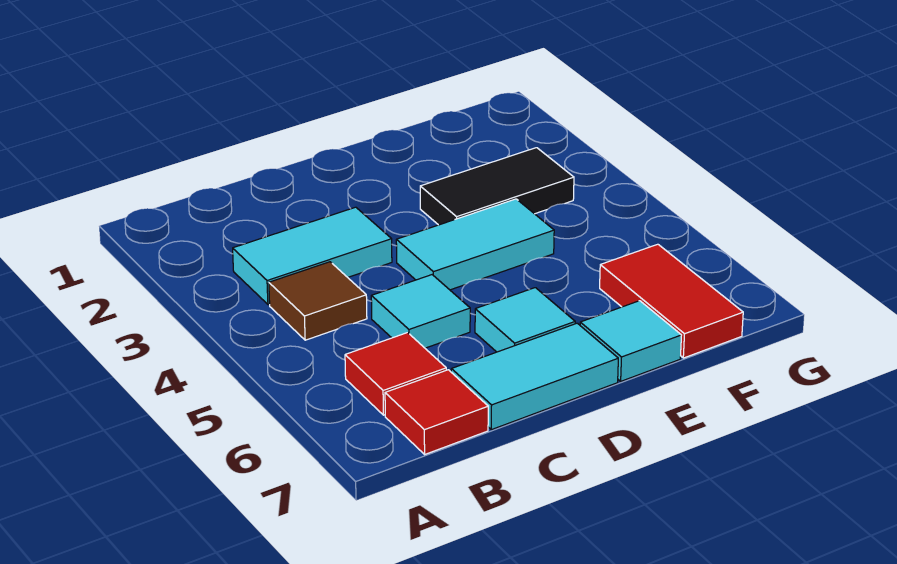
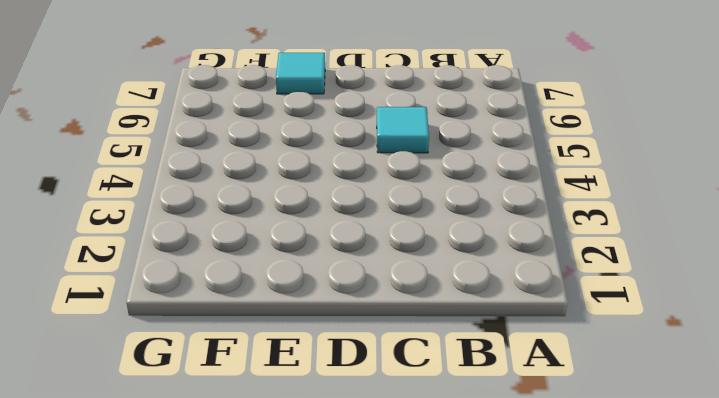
none -> cyan 1x2 tile [233,207,392,305]
none -> brown 1x1 tile [269,262,367,340]

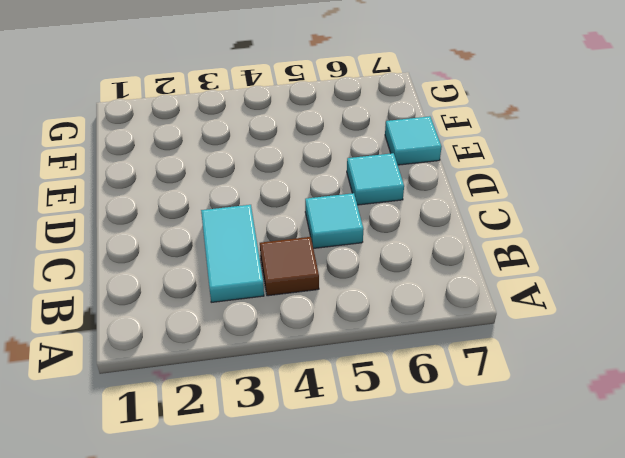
none -> red 1x1 tile [345,333,446,415]
none -> red 1x1 tile [385,370,488,454]

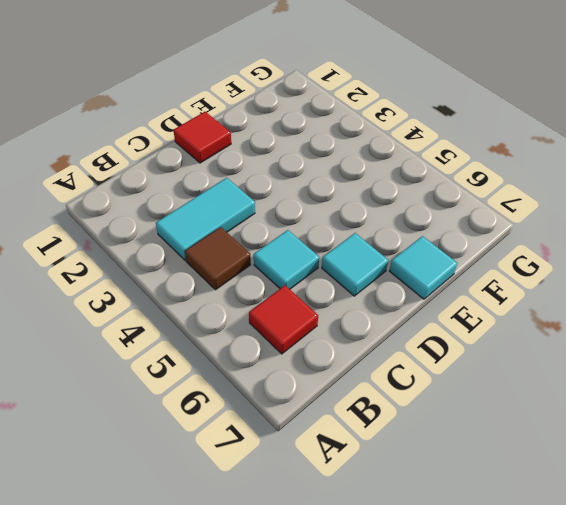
red 1x1 tile [173,112,231,163] -> red 1x1 tile moved to [385,370,488,454]
none -> cyan 1x2 tile [451,323,618,430]
none -> cyan 1x2 tile [396,199,554,290]

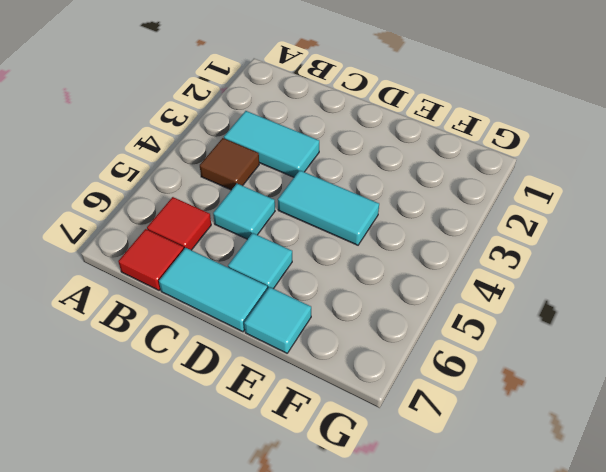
none -> black 1x2 tile [420,148,574,225]
none -> red 1x2 tile [600,244,743,358]

